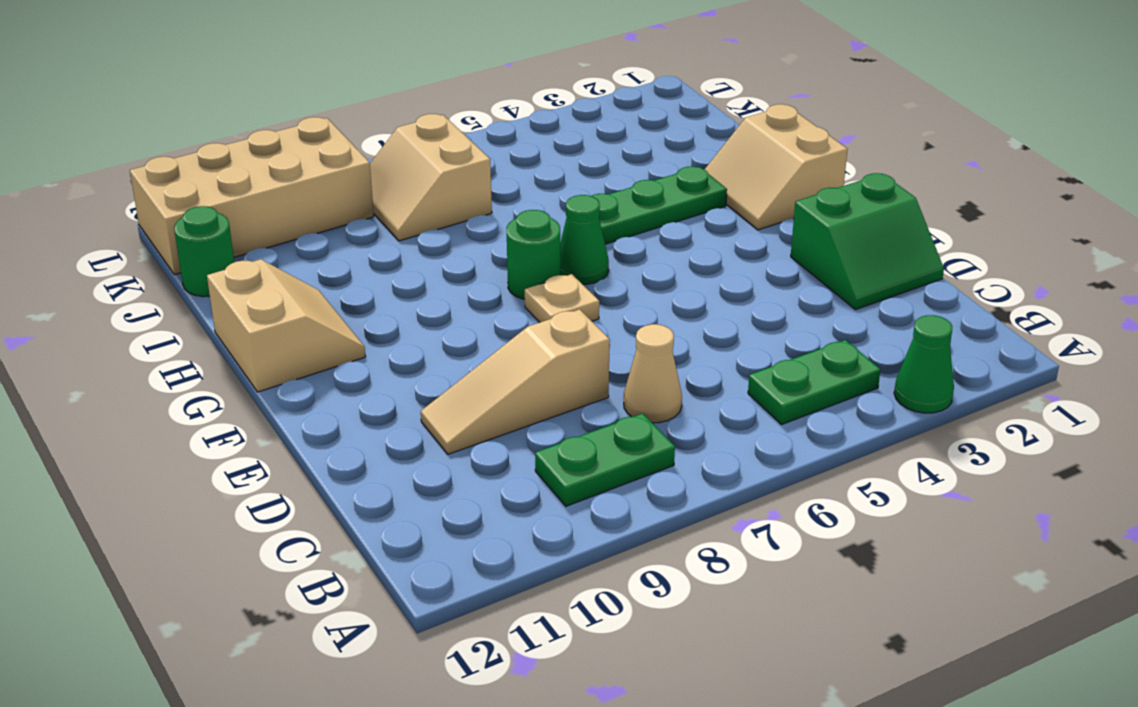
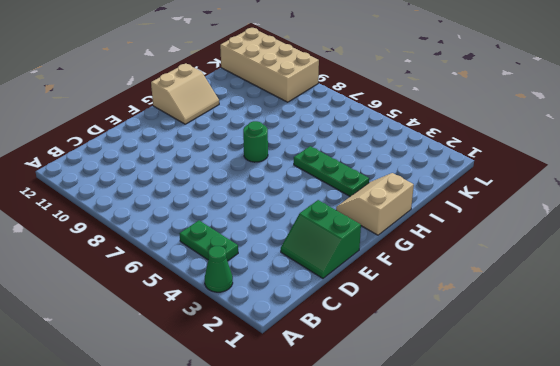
none -> green 1x2 plate [535,413,675,506]
none -> tan 1x1 cone [624,324,682,423]
none -> tan 1x3 slope [421,309,610,454]

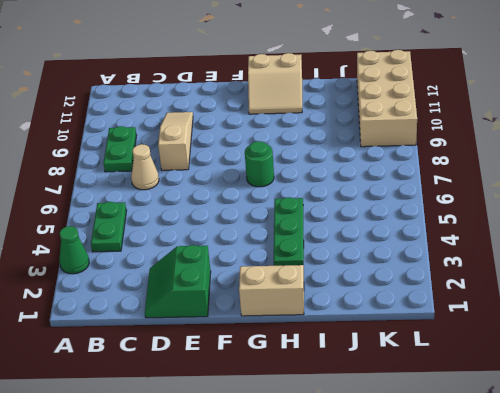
none -> tan 1x1 plate [525,274,599,322]
none -> green 1x1 cone [560,195,609,284]
none -> tan 2x2 slope [370,114,492,241]

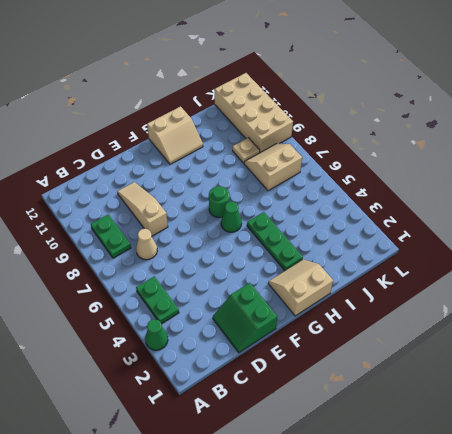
tan 1x1 plate [233,138,260,163] -> tan 1x1 plate moved to [525,274,599,322]
none -> green 1x1 round brick [174,206,234,297]

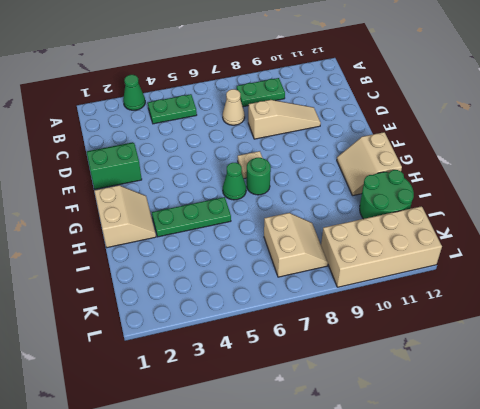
green 2x2 round brick [360,170,414,219] -> green 1x1 round brick [174,206,234,297]

